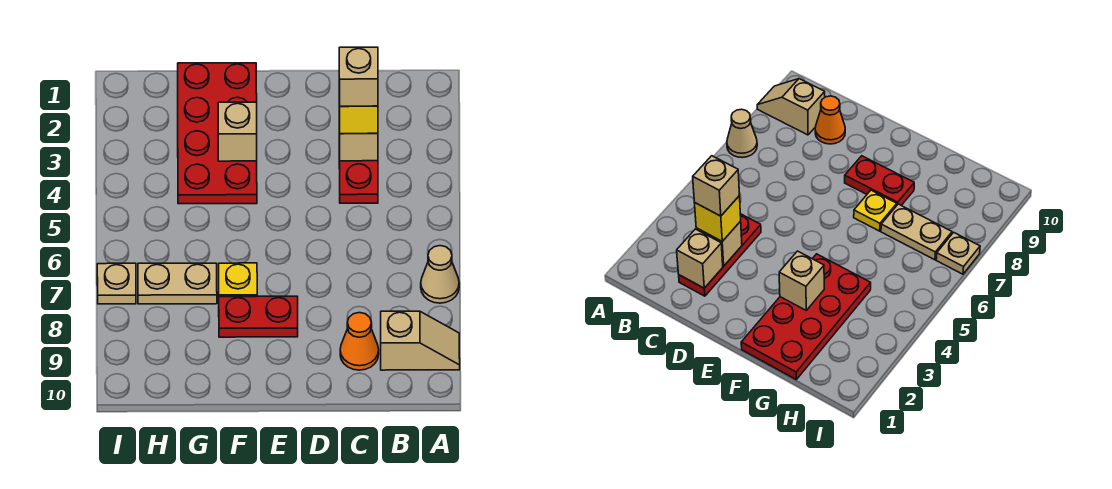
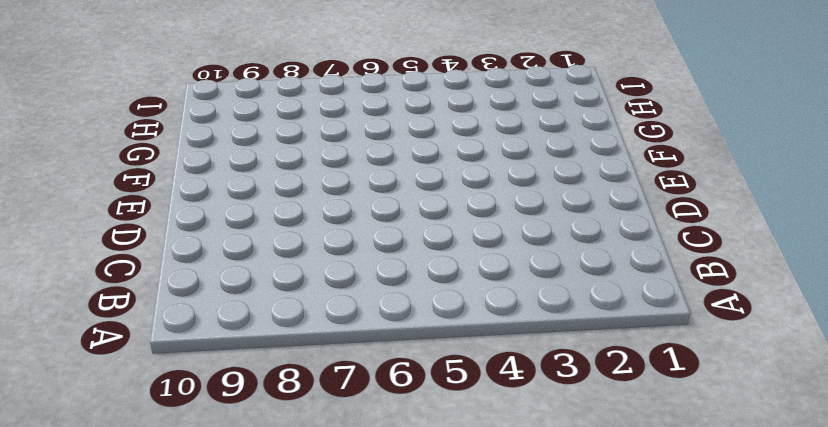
none -> tan 1x1 cone [421,246,459,303]
none -> tan 1x2 slope [381,311,460,370]
none -> red 1x3 plate [339,161,378,203]

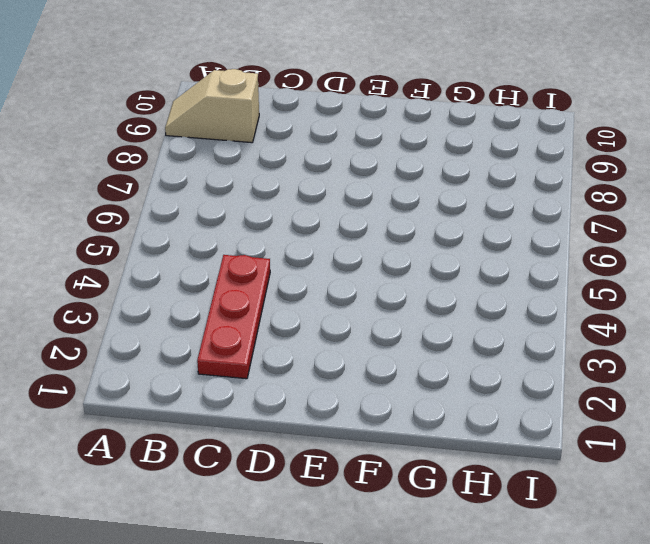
none -> tan 1x1 cone [421,246,459,303]
none -> orange 1x1 cone [340,313,379,370]
none -> red 1x2 plate [219,296,298,337]

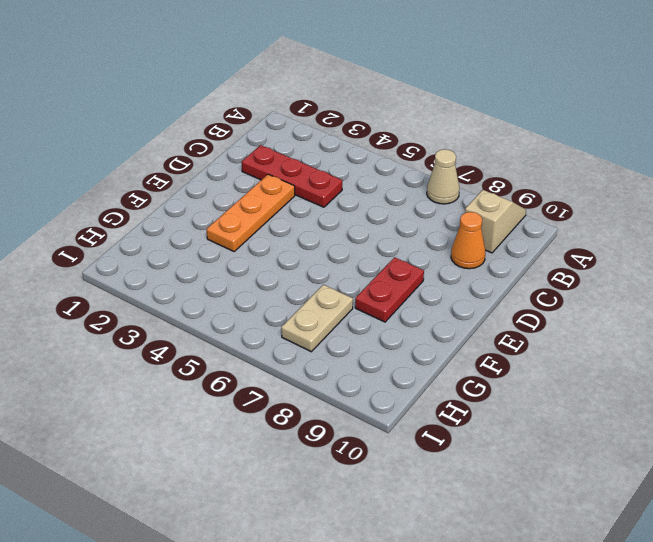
orange 1x3 plate [207,174,295,251] -> red 2x4 plate [178,63,257,204]
none -> yellow 1x1 plate [219,263,257,297]
none -> tan 1x1 plate [97,263,136,304]
none -> tan 1x1 brick [677,229,723,288]

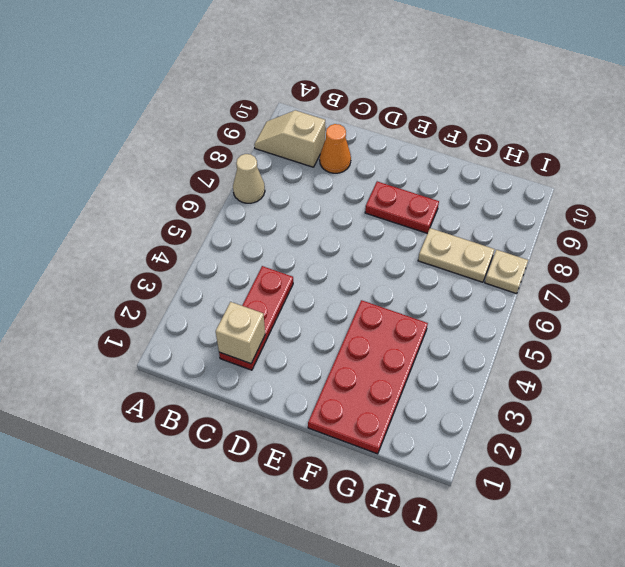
none -> yellow 1x1 plate [219,263,257,297]
none -> tan 1x1 brick [339,133,378,161]
none -> tan 1x1 brick [218,102,257,161]

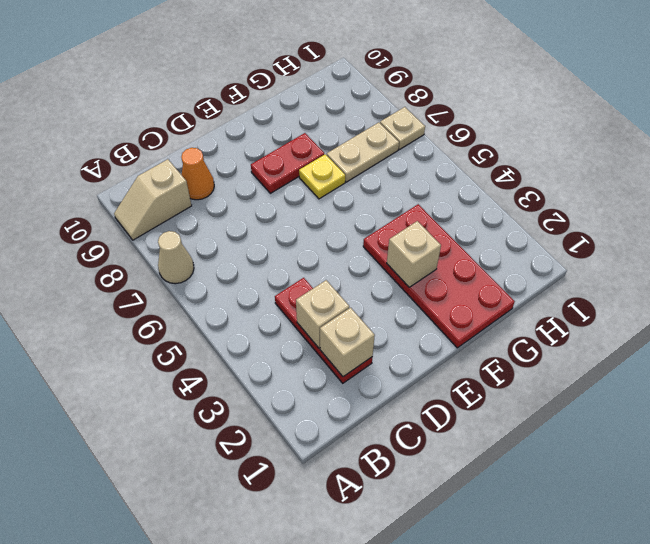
none -> yellow 1x1 brick [339,106,378,134]
none -> tan 1x1 brick [339,47,378,106]

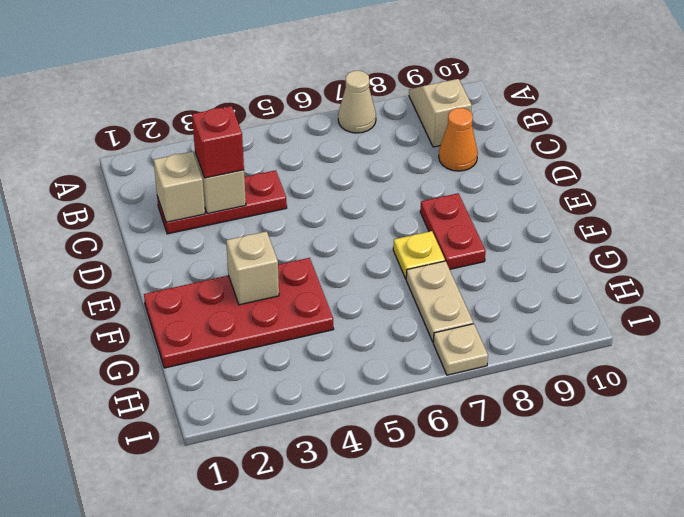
red 1x1 brick [192,106,244,178] -> yellow 1x1 brick [339,106,378,134]
none -> tan 1x1 brick [339,47,378,106]

